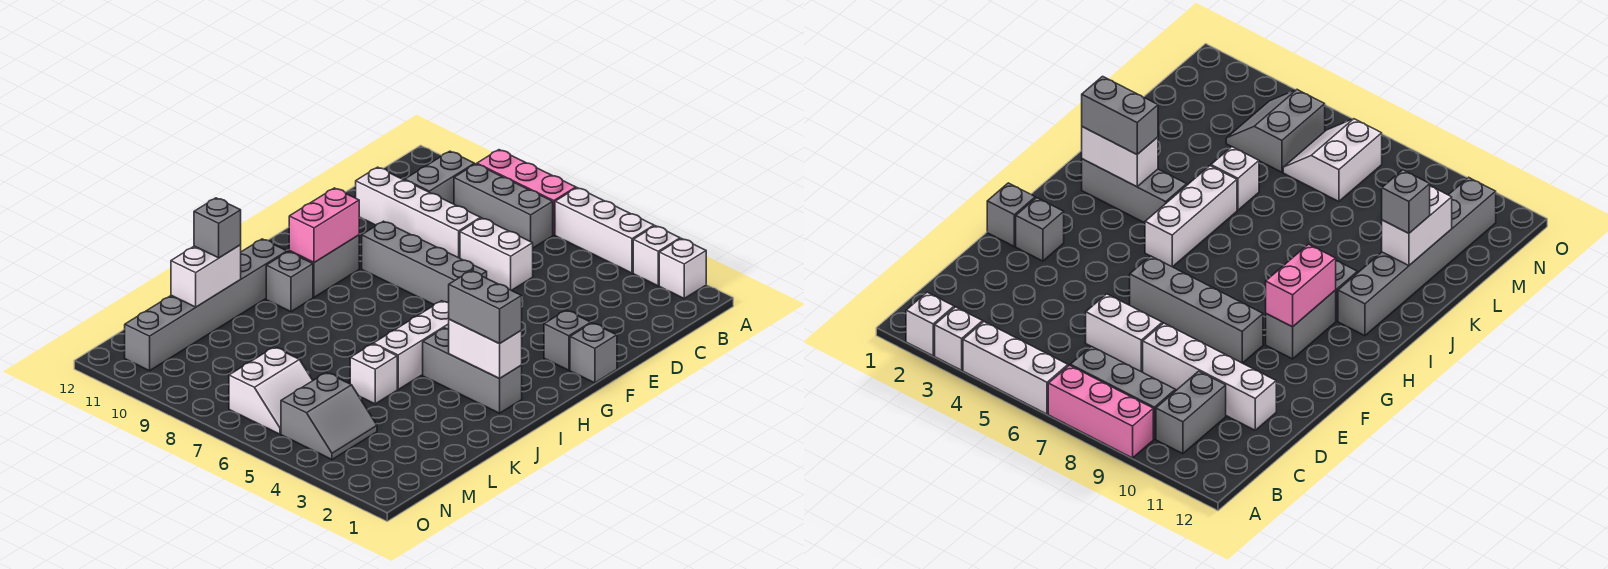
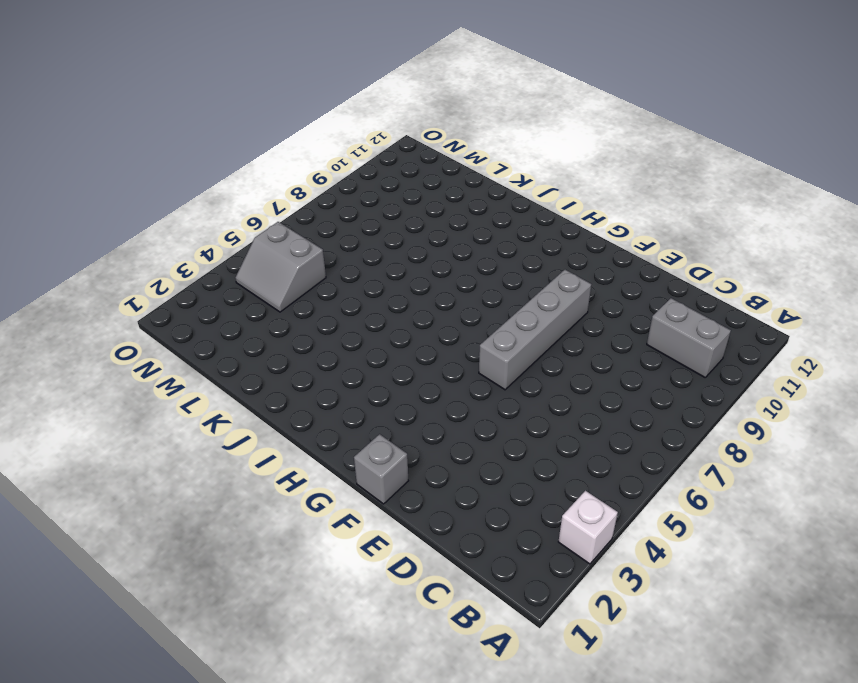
none -> white 1x1 brick [659,239,706,298]
none -> white 1x3 brick [555,188,654,273]
none -> pink 1x3 brick [477,150,576,235]

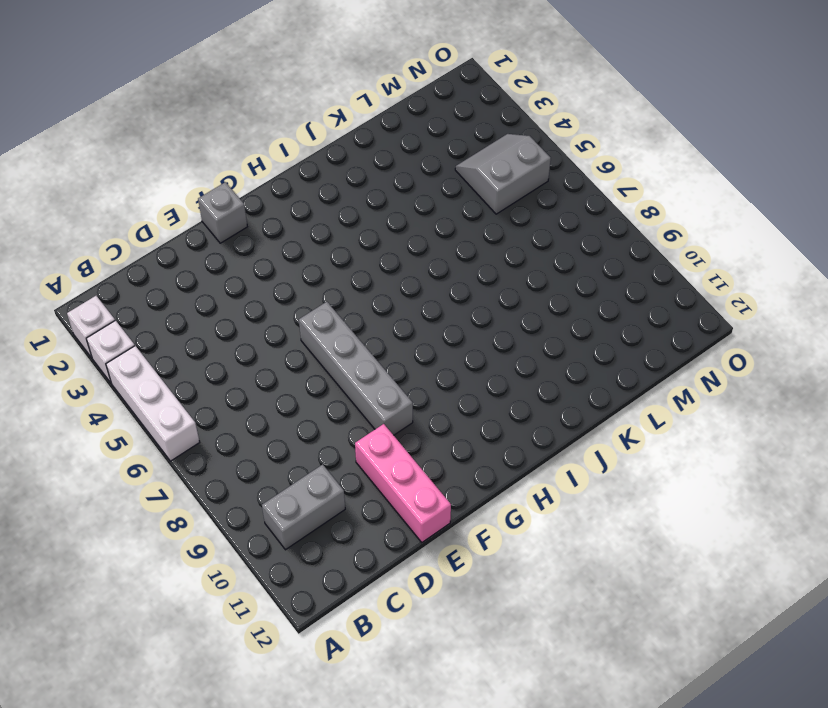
pink 1x3 brick [355,424,451,542] -> pink 1x3 brick moved to [477,150,576,235]
none -> grey 1x3 brick [454,164,553,248]
none -> white 1x2 brick [460,218,533,290]
none -> white 1x4 brick [356,167,481,258]

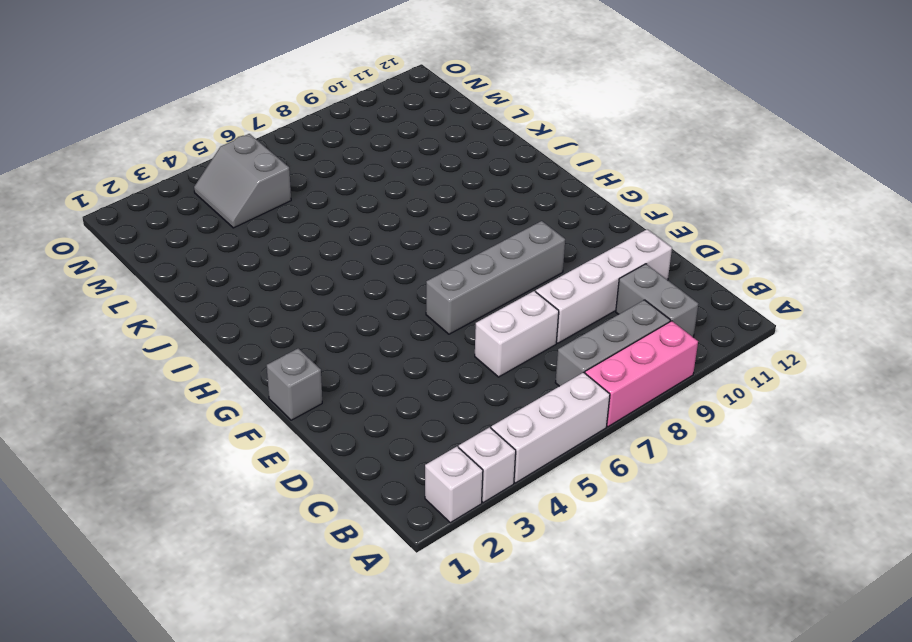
none -> grey 1x1 brick [544,310,591,370]
none -> grey 1x2 brick [289,235,359,297]
none -> white 1x3 brick [373,301,449,389]

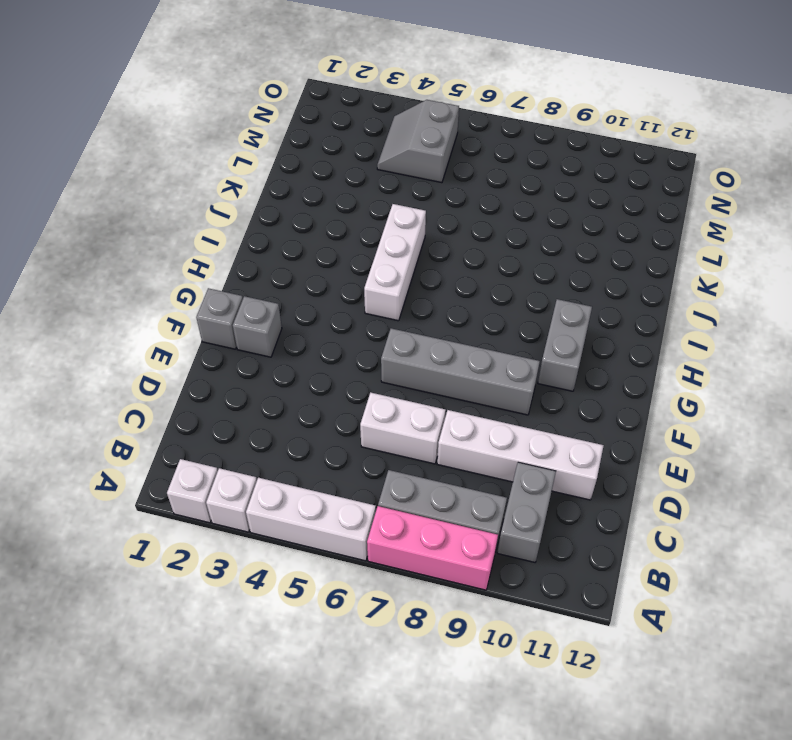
none -> grey 1x3 brick [423,328,522,413]
none -> grey 1x1 brick [266,252,313,312]
none -> grey 1x6 brick [125,239,287,371]

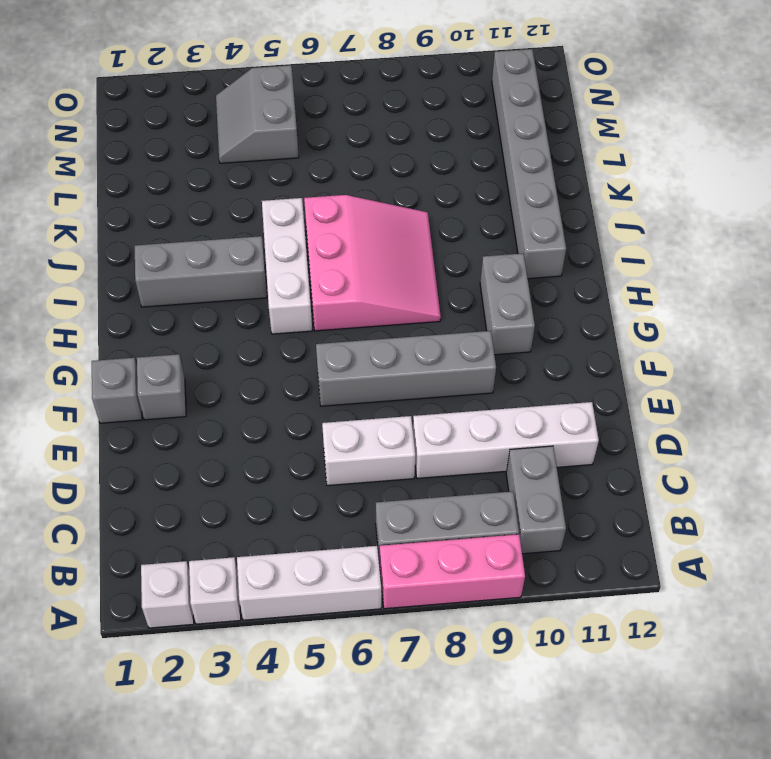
pink 3x3 slope [304,195,441,331] -> none
none -> grey 1x1 brick [266,252,313,312]
none -> white 1x1 brick [350,344,397,404]
none -> white 2x2 slope [229,347,313,434]

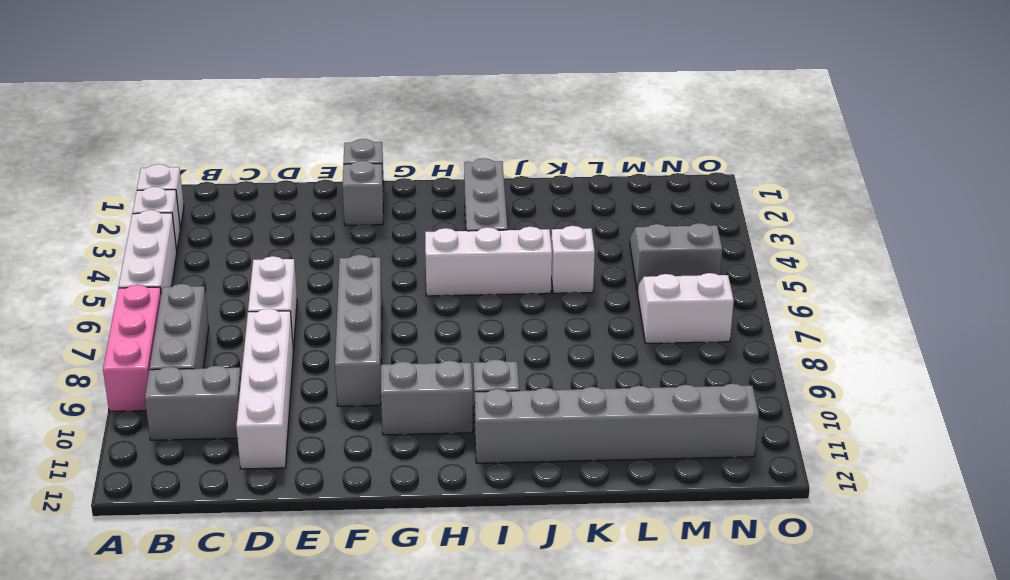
none -> pink 1x2 brick [289,188,359,263]
none -> white 1x2 brick [449,319,522,379]
none -> white 1x2 brick [171,245,241,307]

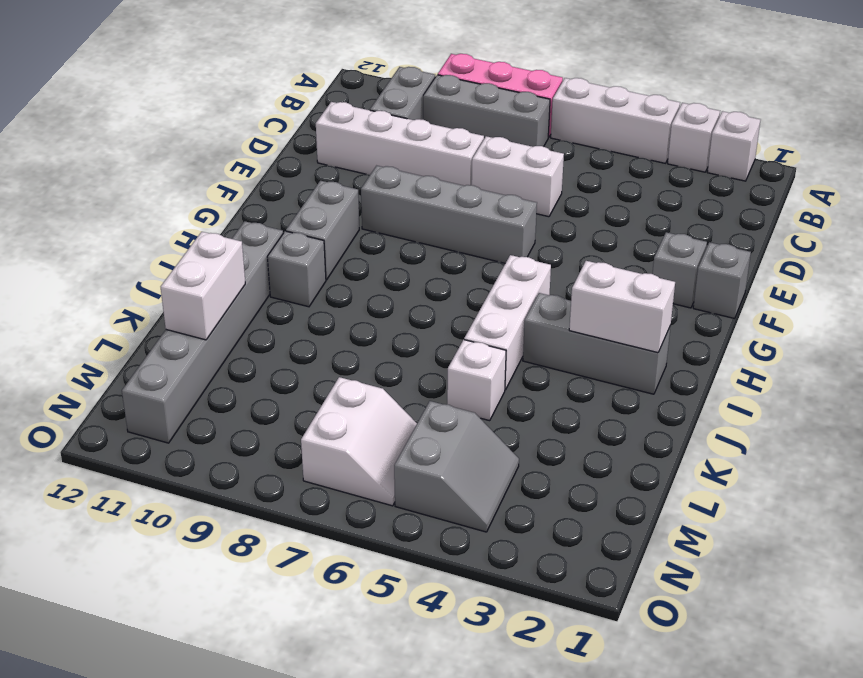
none -> pink 1x2 brick [289,188,359,263]
none -> grey 1x2 brick [449,271,522,344]
none -> grey 1x1 brick [194,198,241,258]

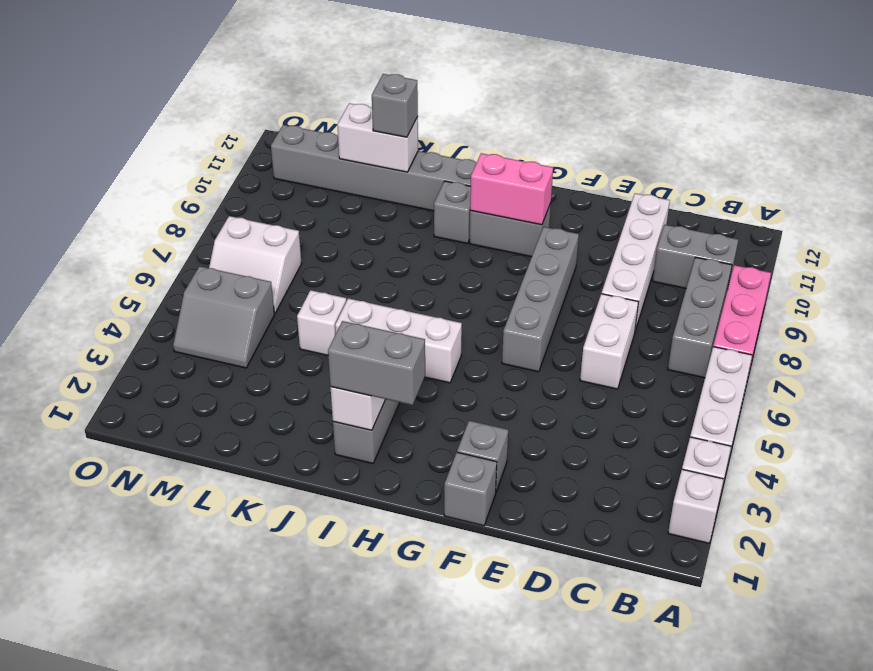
grey 1x2 brick [328,321,425,405] -> grey 1x2 brick turned to [449,271,522,344]

